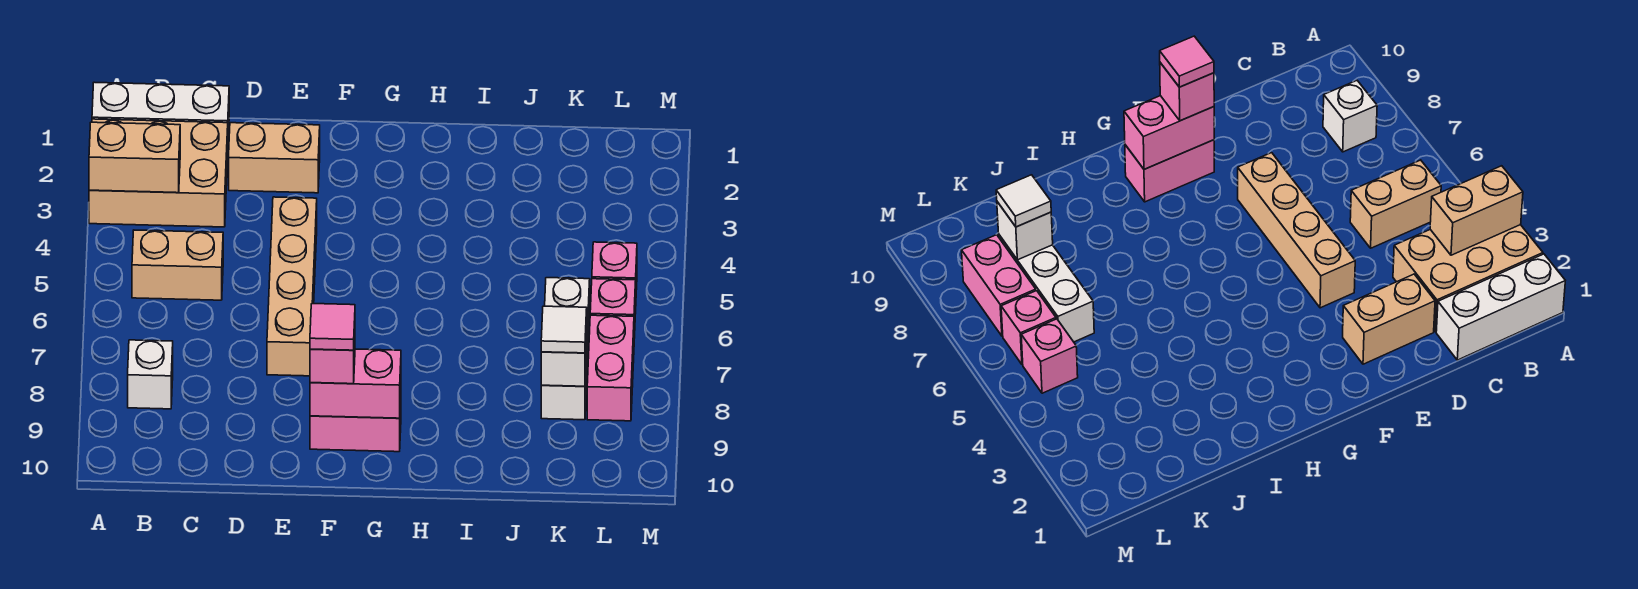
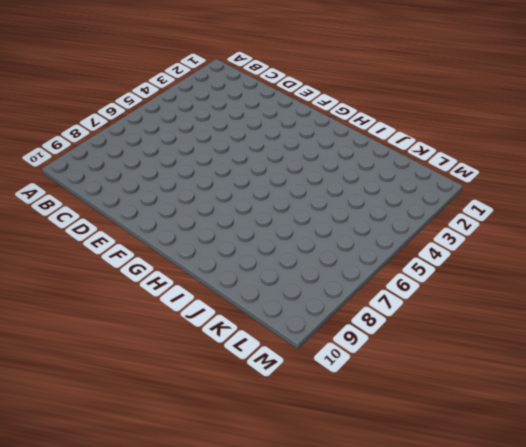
none -> white 1x3 brick [92,82,229,137]
none -> tan 2x3 brick [89,119,228,227]
none -> tan 1x2 brick [132,230,223,300]

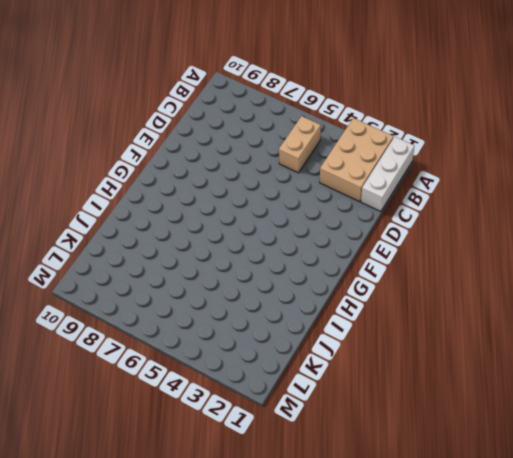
none -> white 1x1 brick [128,340,173,409]
none -> tan 1x2 brick [229,123,320,193]
none -> tan 1x4 brick [267,197,317,376]

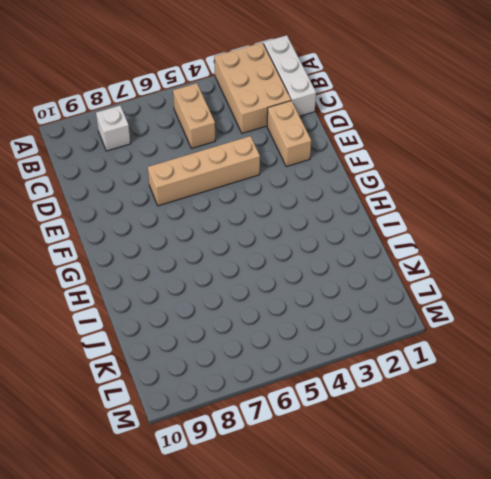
none -> pink 1x2 brick [310,399,401,452]
none -> white 1x3 brick [541,278,590,420]
none -> pink 1x1 brick [592,242,637,290]

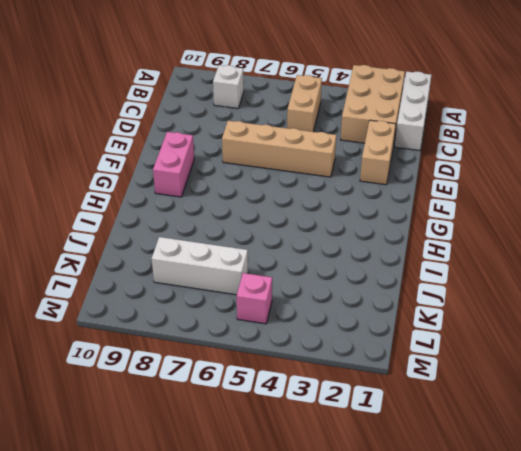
none -> pink 1x1 brick [590,279,636,338]
none -> pink 1x2 brick [587,315,634,421]
none -> tan 1x2 brick [89,122,180,193]

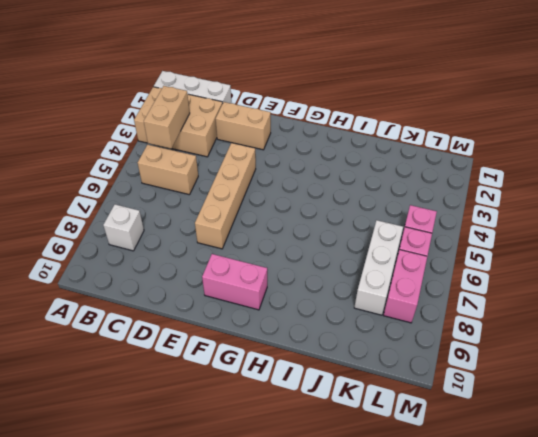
tan 1x2 brick [144,86,190,149] -> tan 1x2 brick turned to [89,122,180,193]
none -> pink 1x2 brick [310,349,401,418]
none -> white 1x1 brick [541,320,587,386]
none -> pink 1x1 brick [310,332,355,384]

